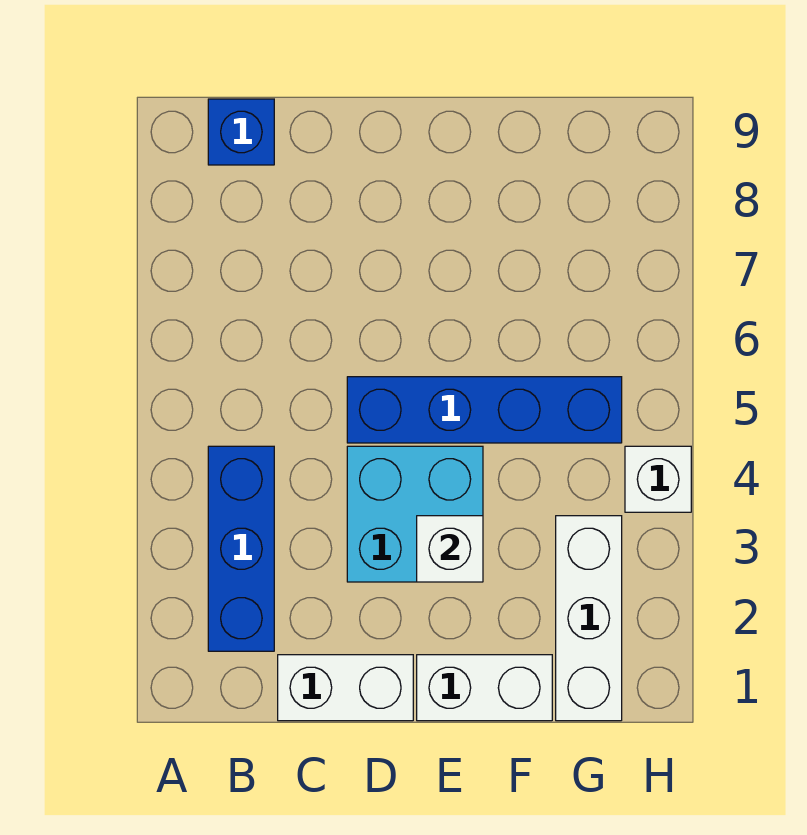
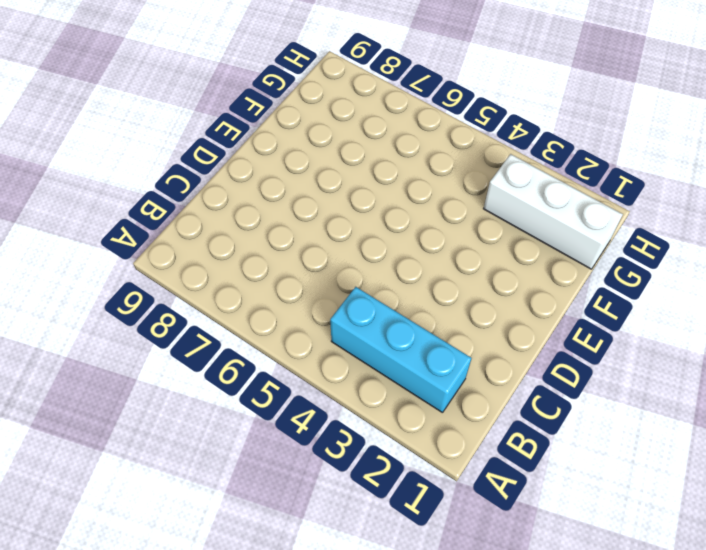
cyan 1x3 brick [330,287,471,413] -> blue 1x3 brick [208,446,274,651]
none -> blue 1x1 brick [208,99,274,165]
none -> white 1x2 brick [278,655,413,721]

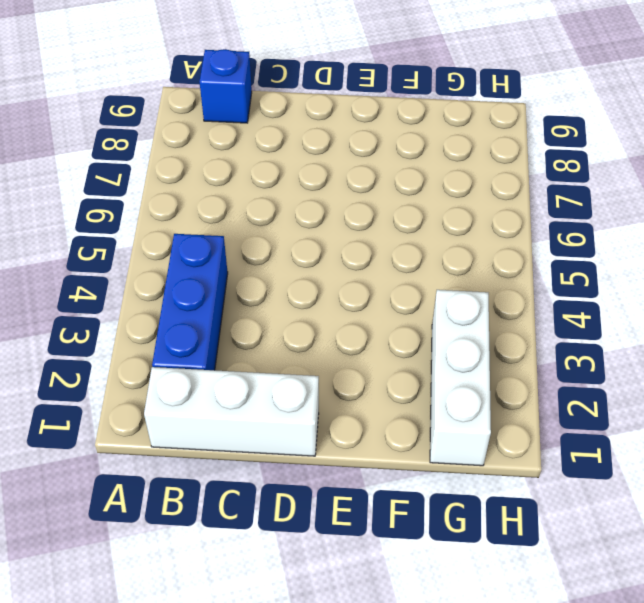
white 1x3 brick [144,367,319,456] -> white 1x2 brick [278,655,413,721]
none -> cyan 2x2 brick [347,446,483,582]
none -> blue 1x4 brick [347,377,622,443]

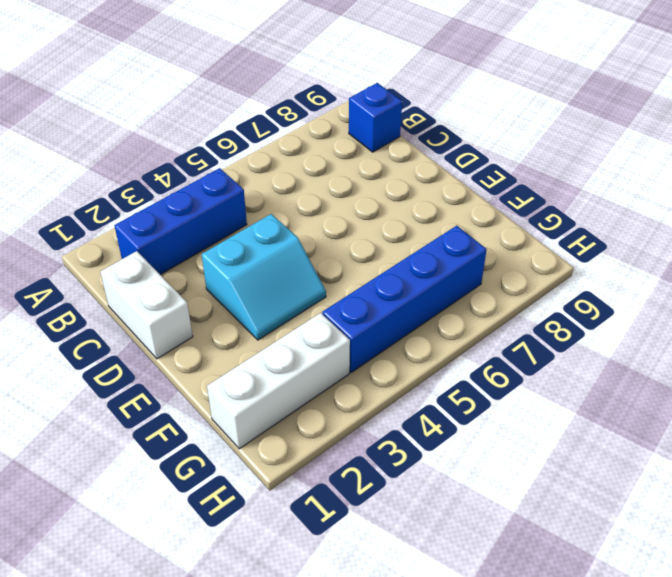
cyan 2x2 slope [202,214,326,340] -> cyan 2x2 brick [347,446,483,582]
blue 1x4 brick [322,226,487,373] -> blue 1x4 brick turned to [347,377,622,443]
none -> white 1x2 brick [417,655,552,721]
none -> white 1x1 brick [625,446,691,512]

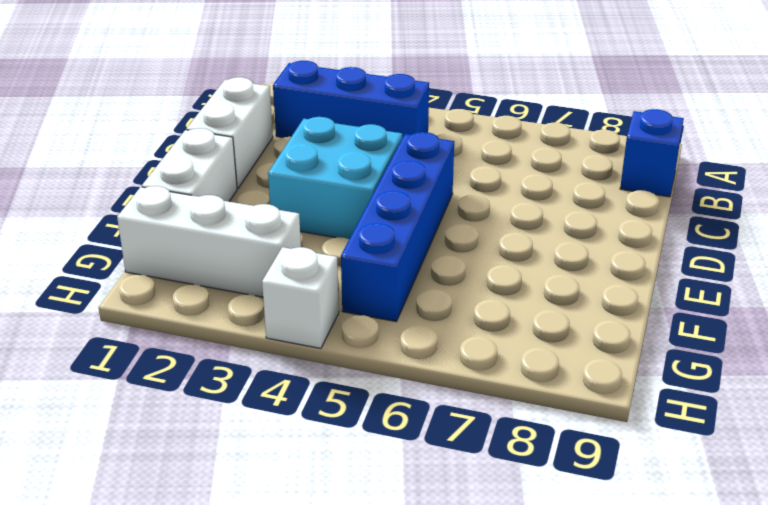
none -> white 1x1 brick [417,516,483,582]

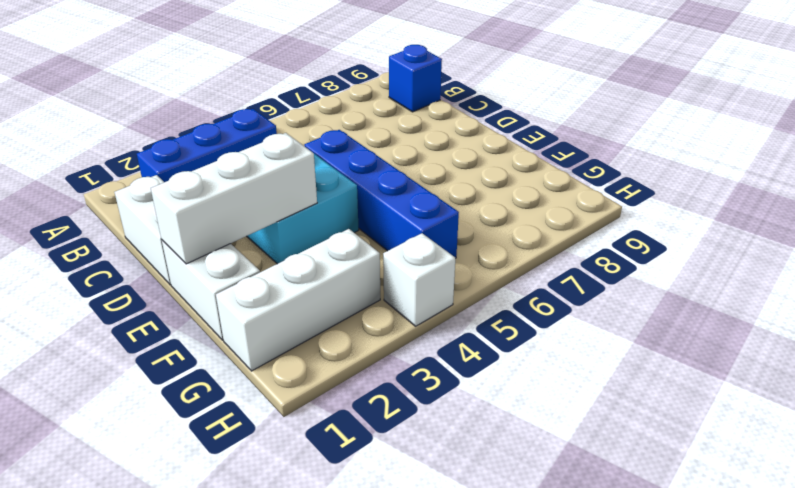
white 1x3 brick [151,133,317,264] -> white 1x1 brick [417,516,483,582]

